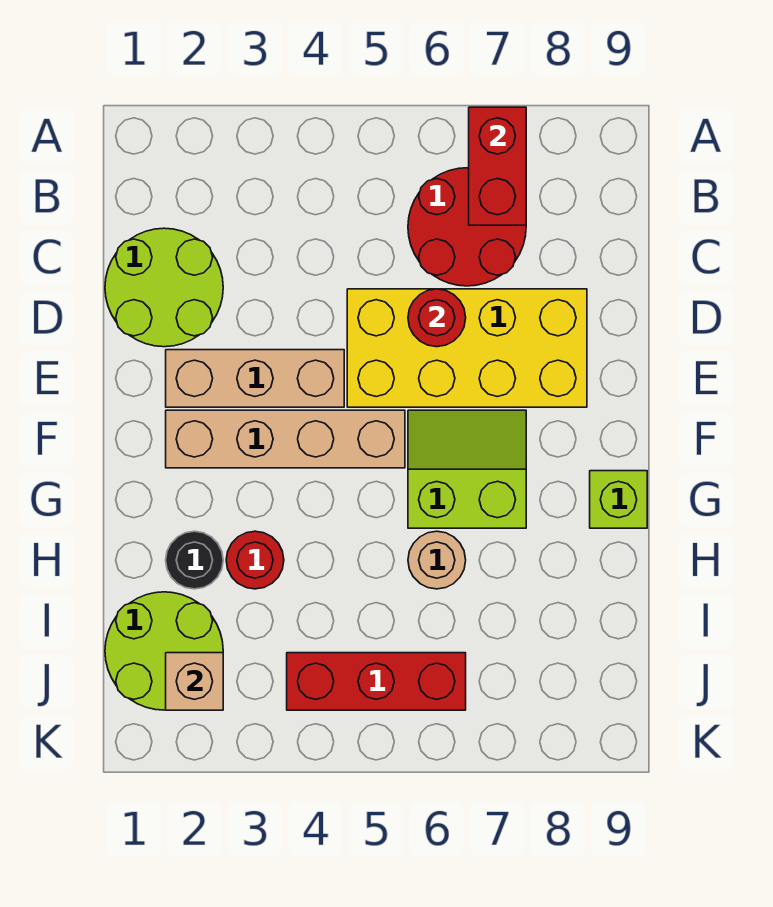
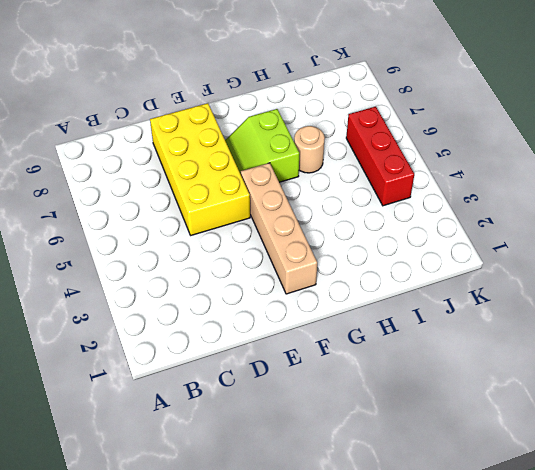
none -> red 2x2 round brick [408,168,526,286]
none -> lime 2x2 round brick [105,228,223,347]
none -> tan 1x3 brick [166,350,344,407]

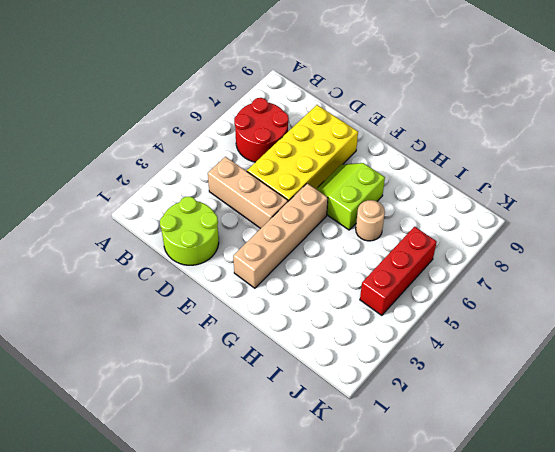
tan 1x3 brick [208,157,288,229] -> tan 1x3 brick turned to [166,350,344,407]
none -> lime 1x1 brick [590,471,647,528]
none -> black 1x1 round brick [166,531,223,589]
none -> red 1x1 round brick [226,531,284,589]

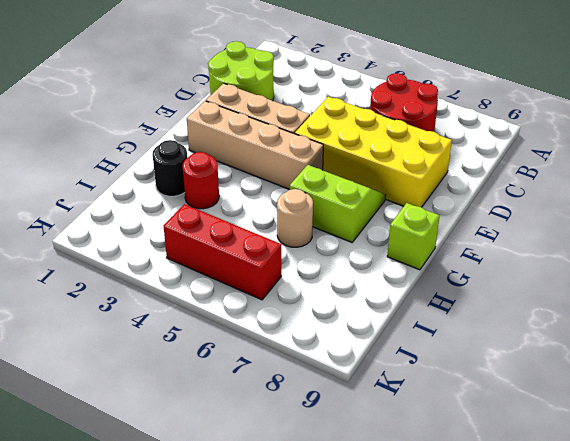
none -> lime 2x2 round brick [105,592,223,710]
none -> red 1x2 brick [469,107,526,225]
none -> red 1x1 round brick [408,289,466,347]

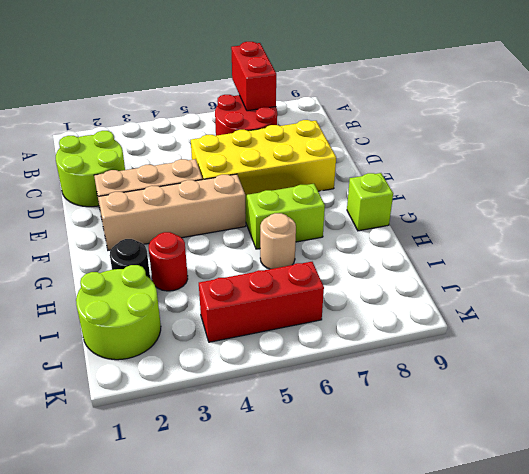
none -> red 1x1 round brick [408,289,466,347]
none -> tan 1x1 brick [166,653,223,710]

